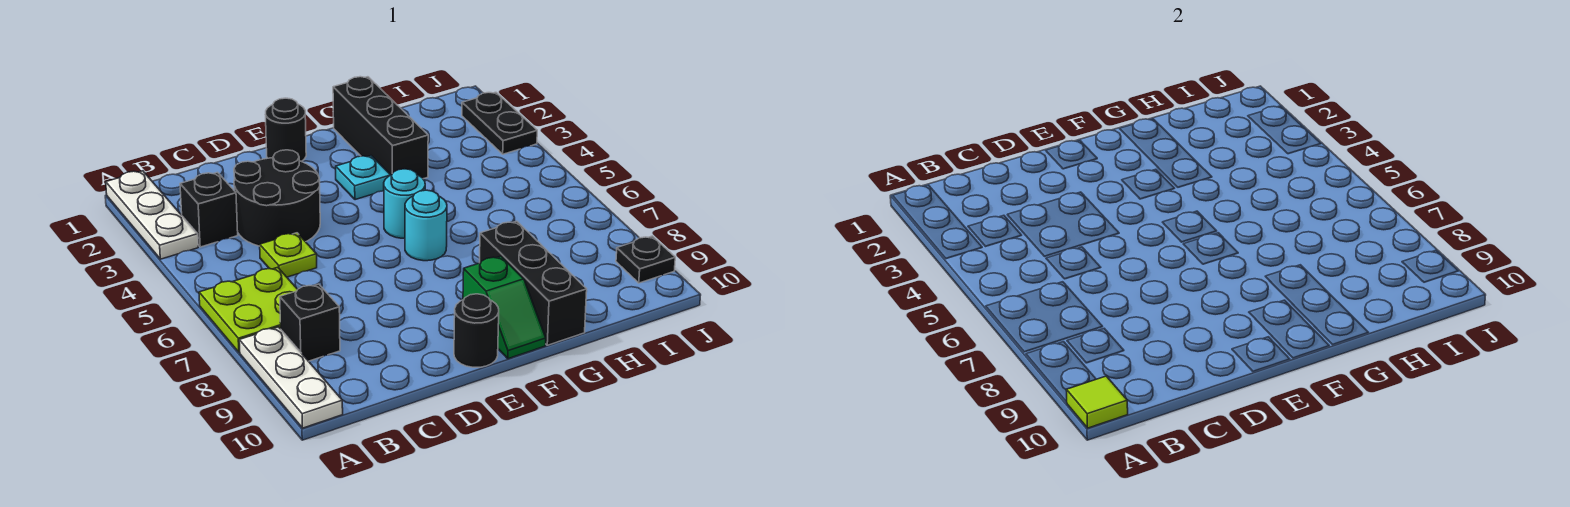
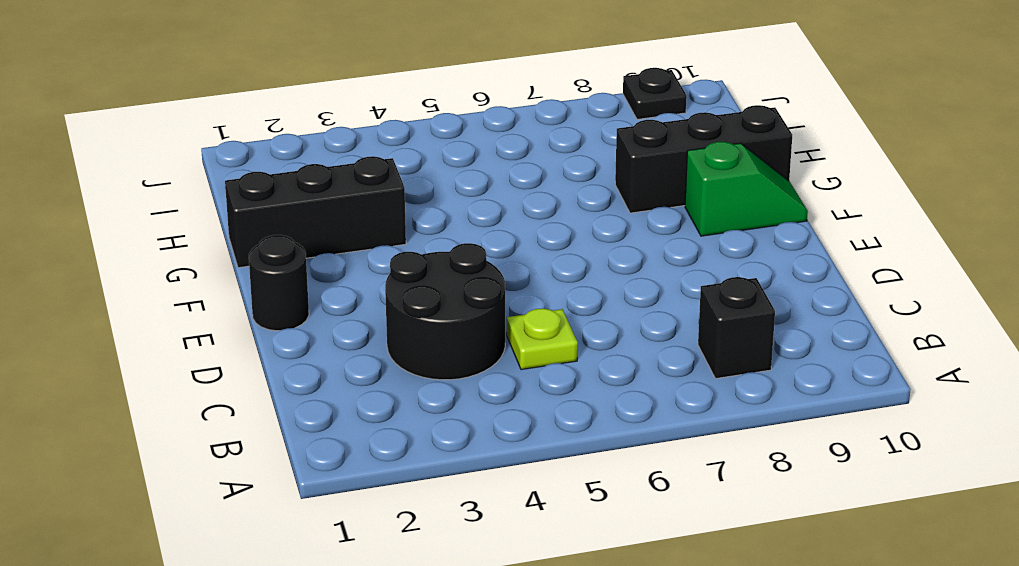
none -> white 1x3 plate [106,171,198,259]
none -> lime 2x2 plate [199,267,298,353]
none -> white 1x3 plate [239,327,343,428]

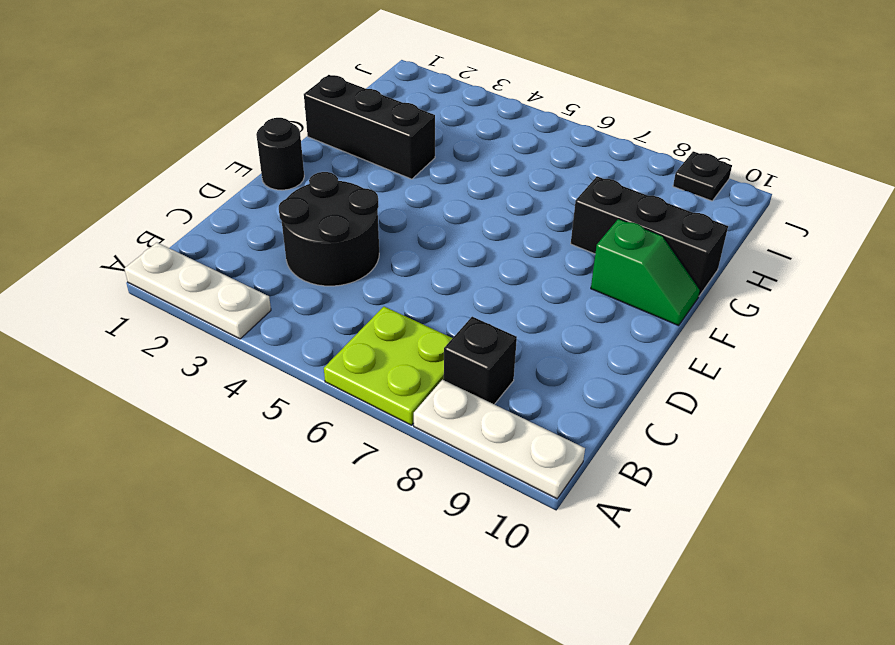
none -> black 1x1 brick [180,172,238,247]
none -> lime 1x1 plate [260,233,317,277]
none -> black 1x1 round brick [454,294,499,367]

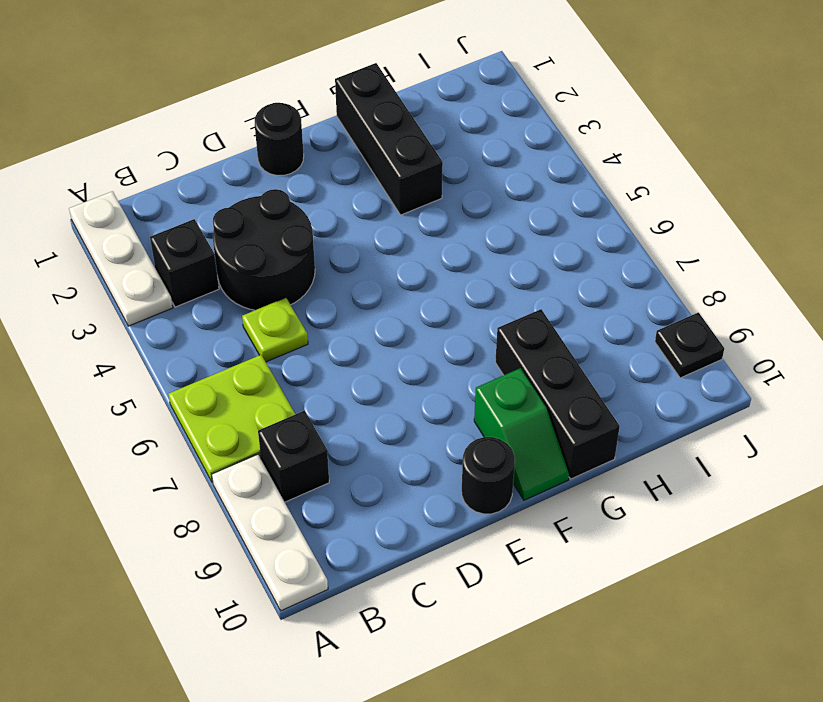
none -> cyan 1x1 plate [336,156,390,200]
none -> cyan 1x1 round brick [384,169,425,238]
none -> cyan 1x1 round brick [405,190,447,261]

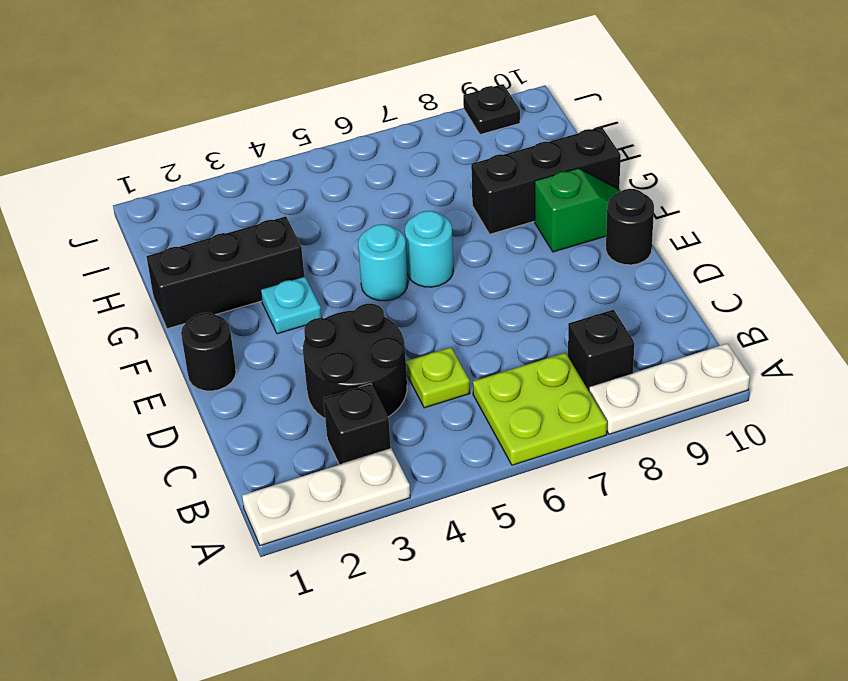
none -> black 1x2 plate [462,92,537,154]
none -> lime 1x1 tile [1066,376,1128,428]

